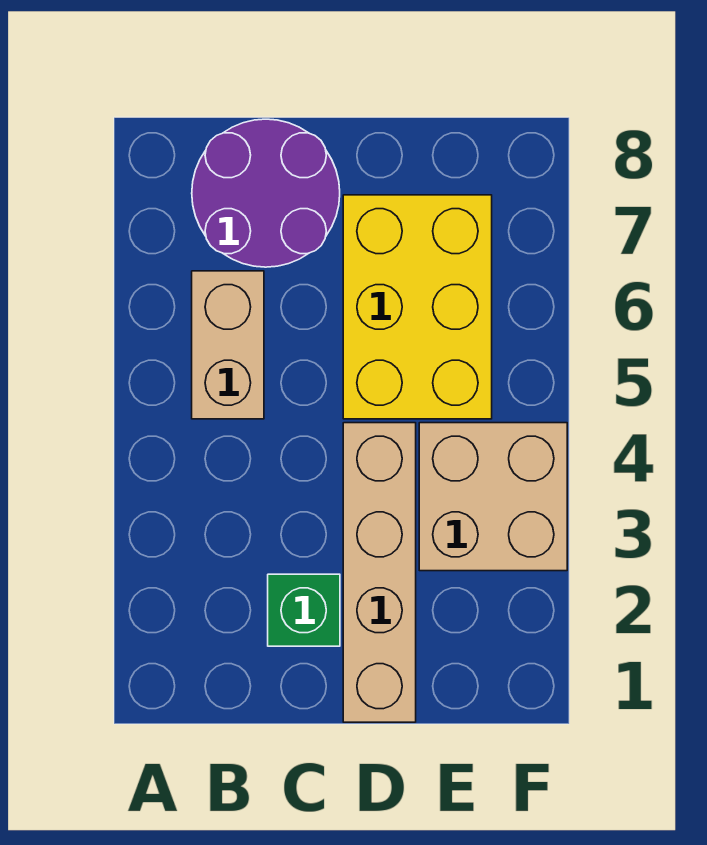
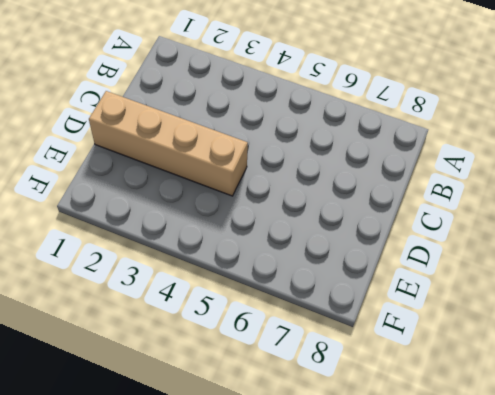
none -> tan 1x2 brick [192,271,264,419]
none -> purple 2x2 round brick [192,119,340,267]

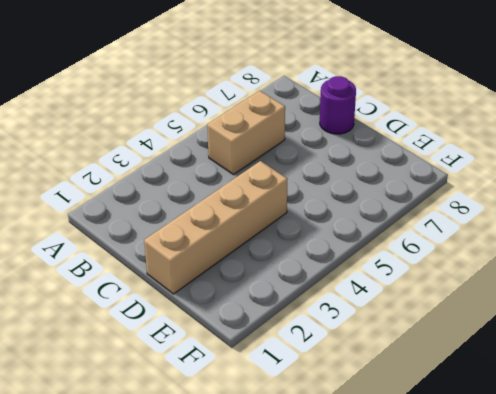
purple 1x1 round brick [320,76,356,134] -> purple 2x2 round brick [192,119,340,267]
none -> green 1x1 brick [268,574,340,646]
none -> yellow 2x3 brick [343,195,492,419]

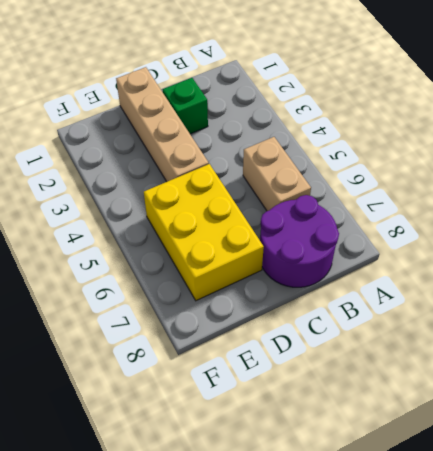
none -> tan 2x2 brick [419,423,567,571]

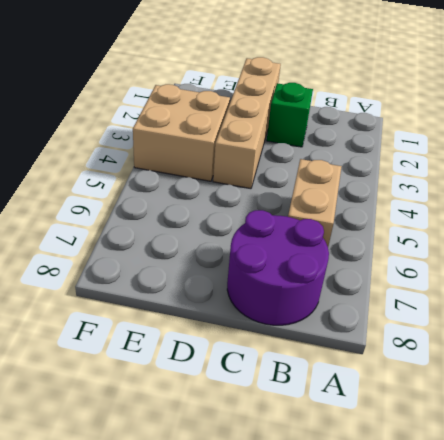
none -> yellow 2x3 brick [343,195,492,419]

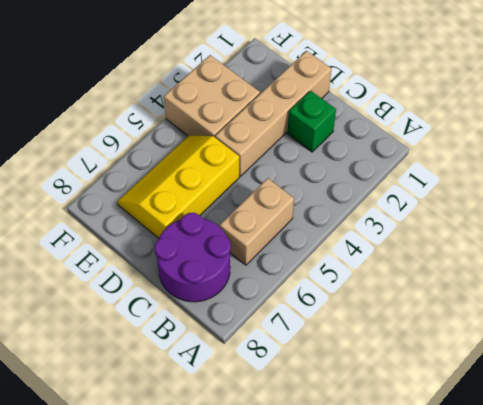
yellow 2x3 slope [118,135,239,238] -> yellow 2x3 brick [343,195,492,419]

